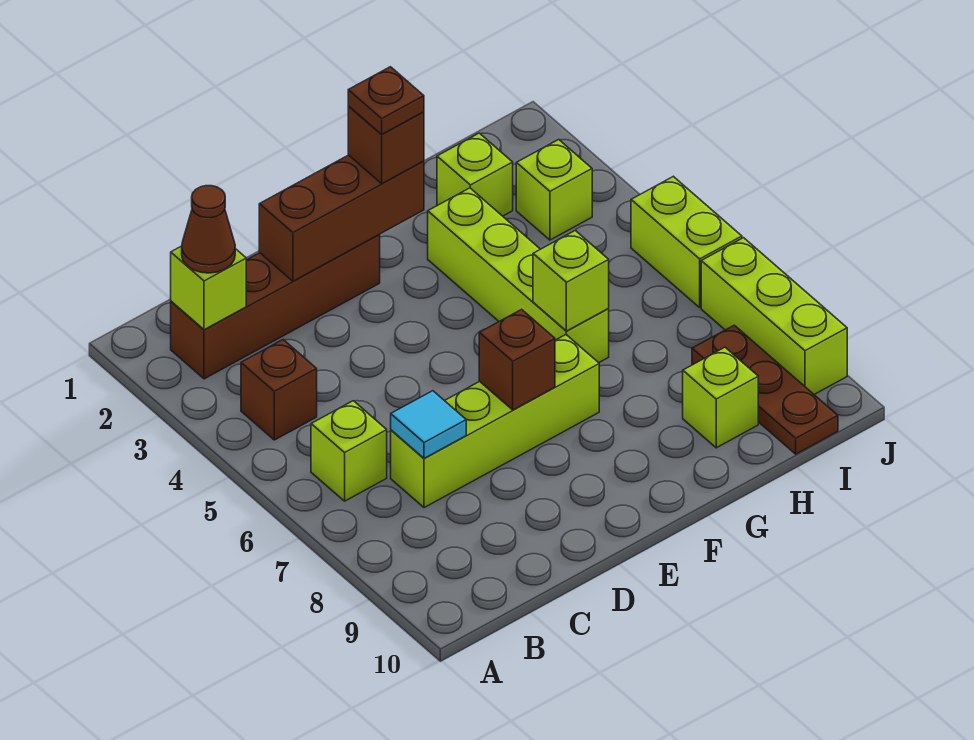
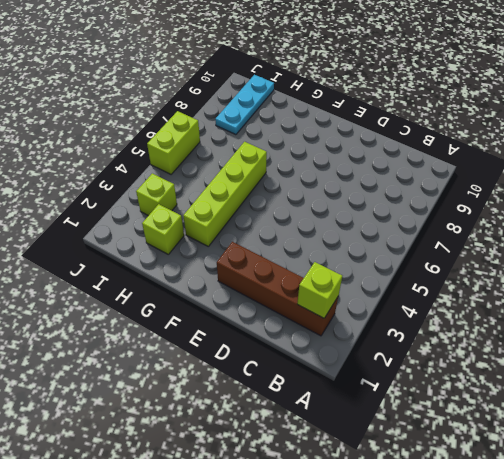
cyan 1x3 plate [215,75,274,135] -> brown 1x3 plate [692,325,838,454]
none -> brown 1x1 brick [241,340,317,440]
none -> lime 1x1 brick [311,401,387,501]
none -> lime 1x4 brick [391,335,599,508]

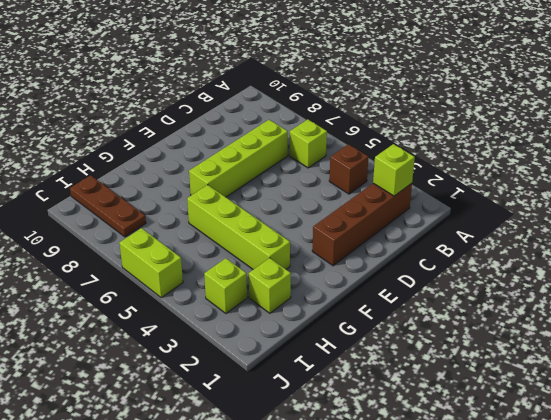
none -> lime 1x1 brick [683,347,758,448]
none -> lime 1x3 brick [701,238,847,394]
none -> cyan 1x1 tile [391,391,466,458]

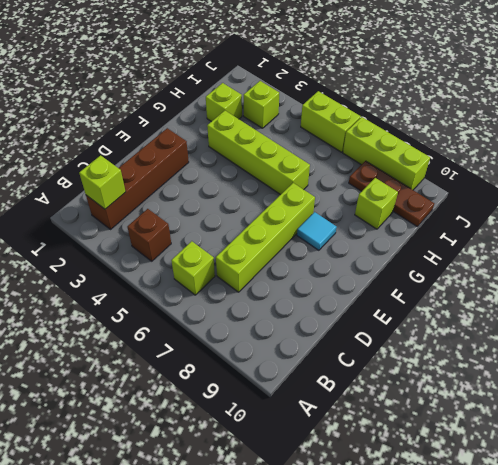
cyan 1x1 tile [297,212,337,250] -> cyan 1x1 tile moved to [391,391,466,458]
none -> brown 1x3 brick [259,155,424,281]
none -> brown 1x1 brick [479,309,555,410]
none -> lime 1x1 brick [533,230,609,331]

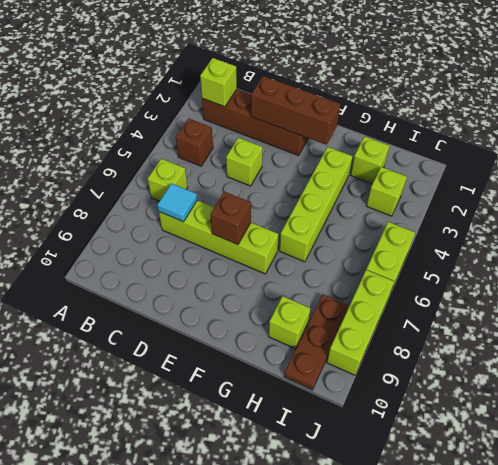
lime 1x1 brick [226,138,262,186] -> lime 1x1 brick moved to [533,230,609,331]
none -> brown 1x1 cone [182,186,235,273]
none -> brown 1x1 brick [348,106,424,183]
none -> brown 1x1 plate [348,67,424,135]

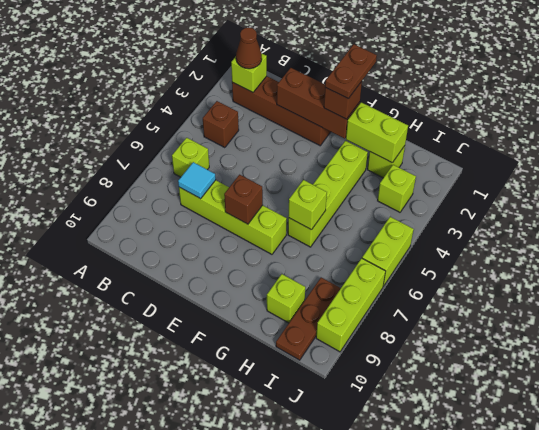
brown 1x2 plate [325,44,377,99] -> brown 1x1 plate [348,67,424,135]
lime 1x2 brick [346,102,408,163] -> none

